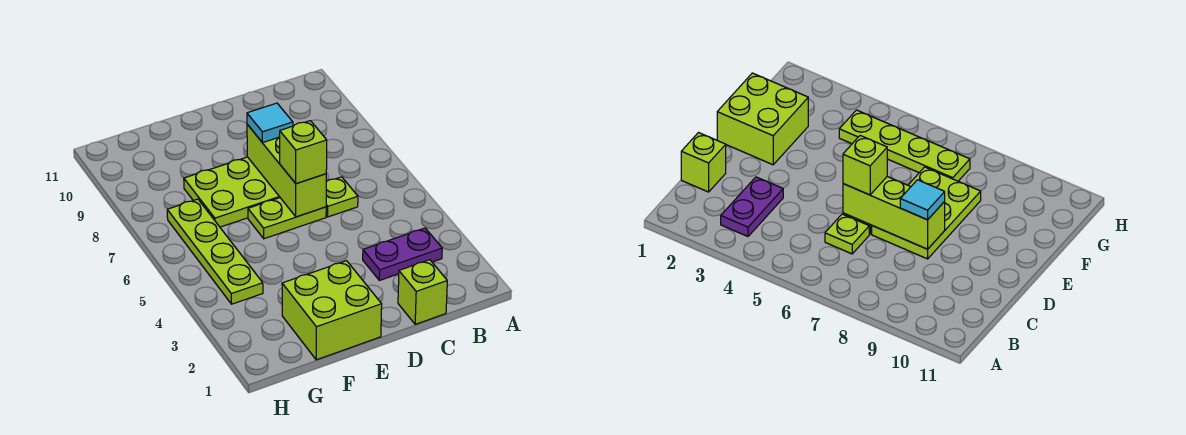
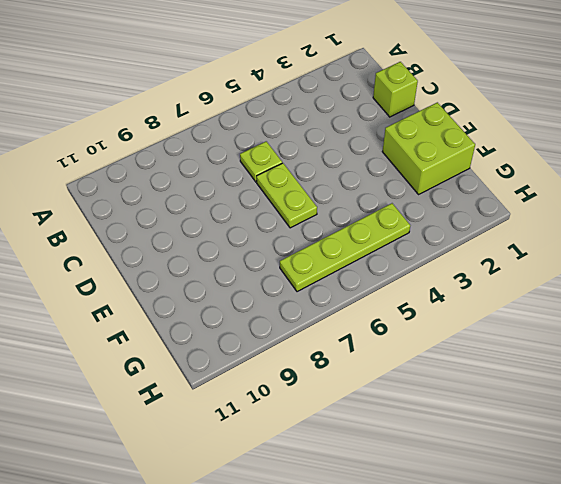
none -> purple 1x2 plate [363,228,442,280]
none -> lime 2x3 plate [184,157,280,227]

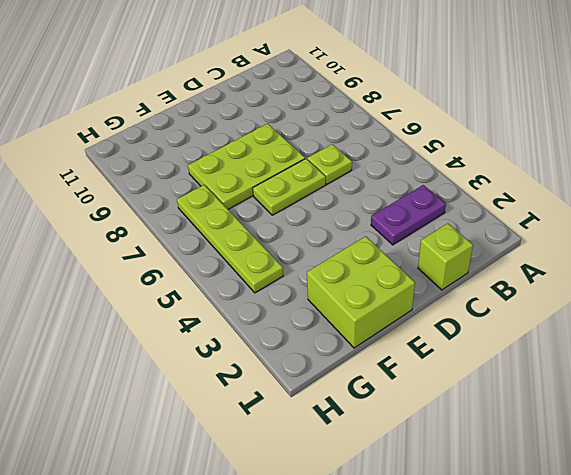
none -> lime 1x3 brick [247,124,326,217]
none -> lime 1x1 brick [280,121,327,184]

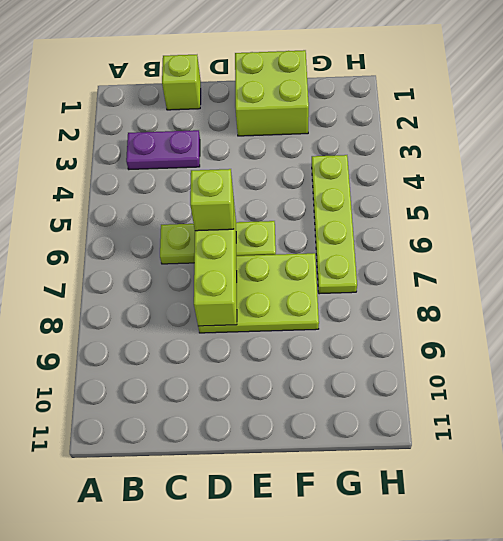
none -> cyan 1x1 tile [247,103,293,143]

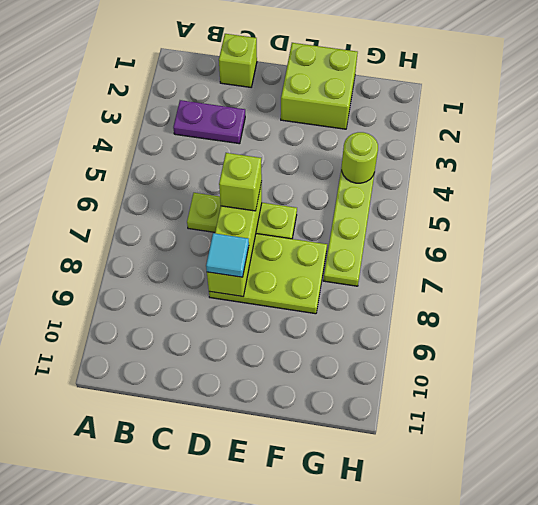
lime 1x1 round brick [342,132,378,183] -> none

